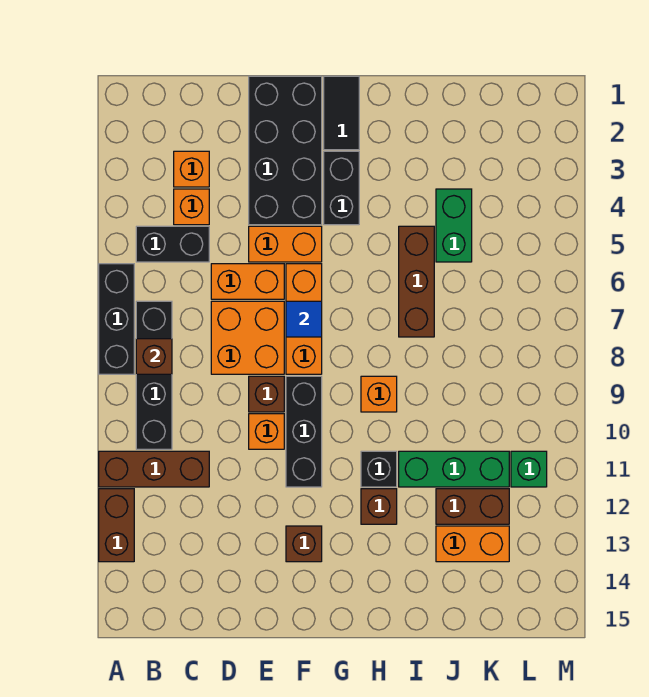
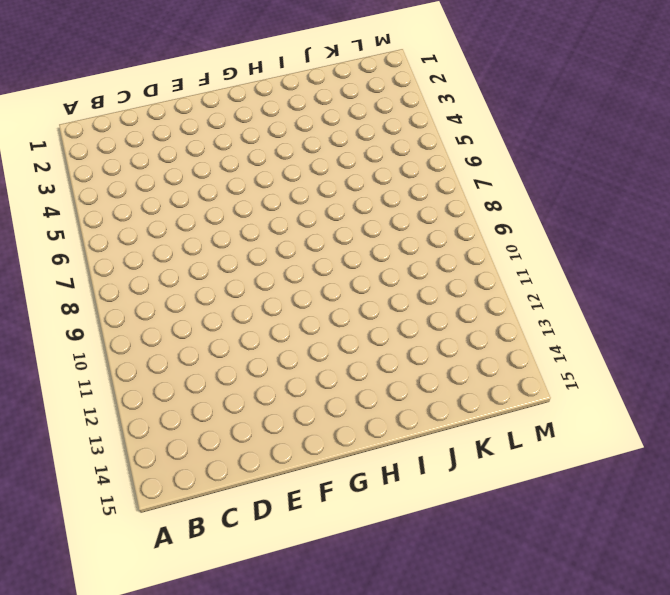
none -> black 1x3 brick [99,264,134,374]
none -> brown 1x3 brick [99,451,209,487]
none -> brown 1x2 brick [99,489,134,562]

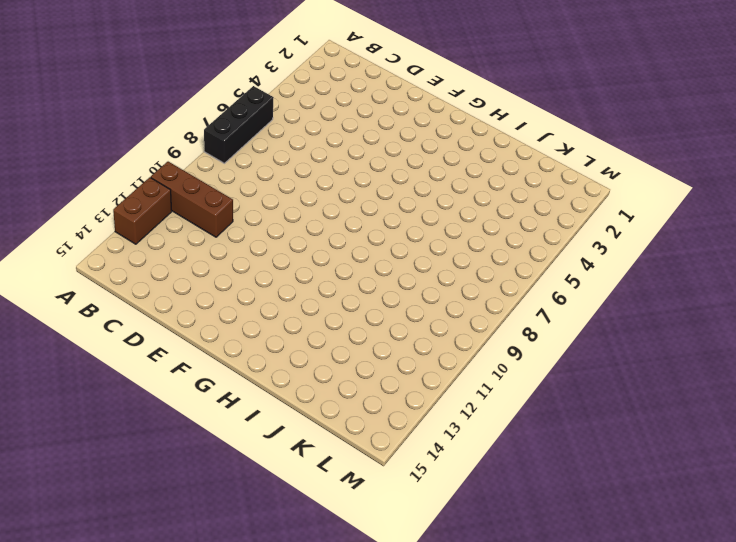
none -> black 1x2 brick [136,226,209,262]
none -> black 1x4 brick [136,301,172,449]
none -> orange 1x1 brick [174,151,209,187]

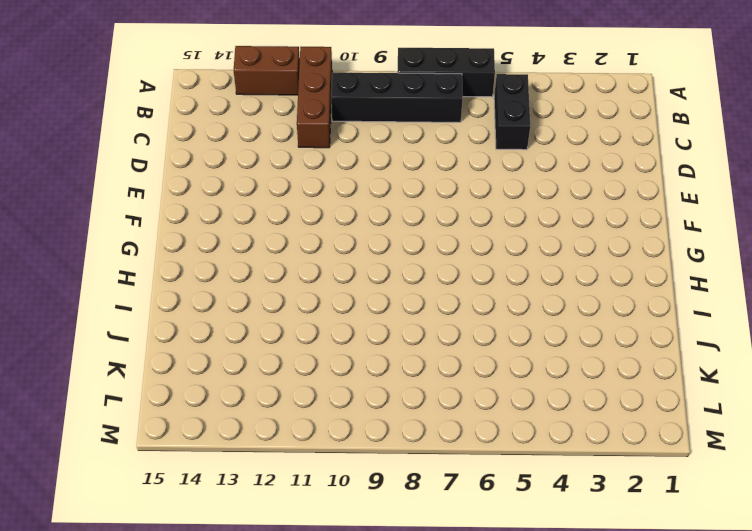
none -> orange 1x1 brick [174,151,209,187]
none -> orange 1x1 brick [174,189,209,225]
none -> orange 1x2 brick [211,264,284,299]

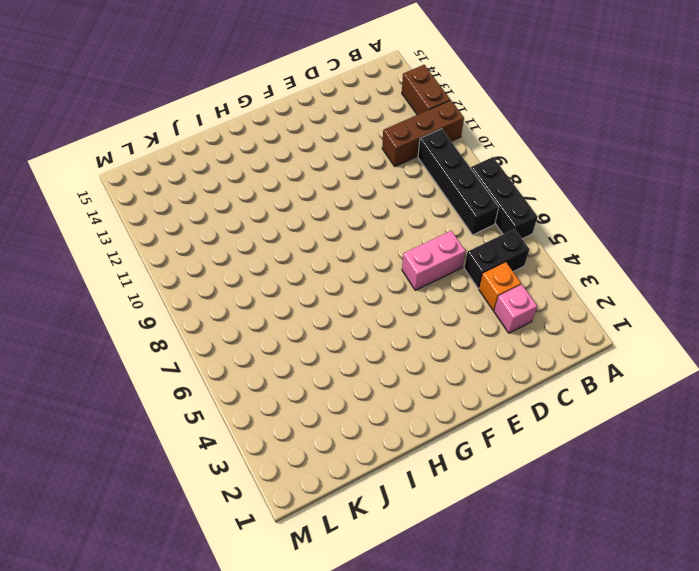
pink 1x1 brick [494,285,537,333] -> orange 1x1 brick [174,151,209,187]
pink 1x2 brick [402,231,466,290] -> orange 1x2 brick [211,264,284,299]
none -> orange 2x2 brick [211,301,284,374]
none -> black 2x4 brick [249,76,322,225]
none -> orange 1x2 brick [249,226,322,262]

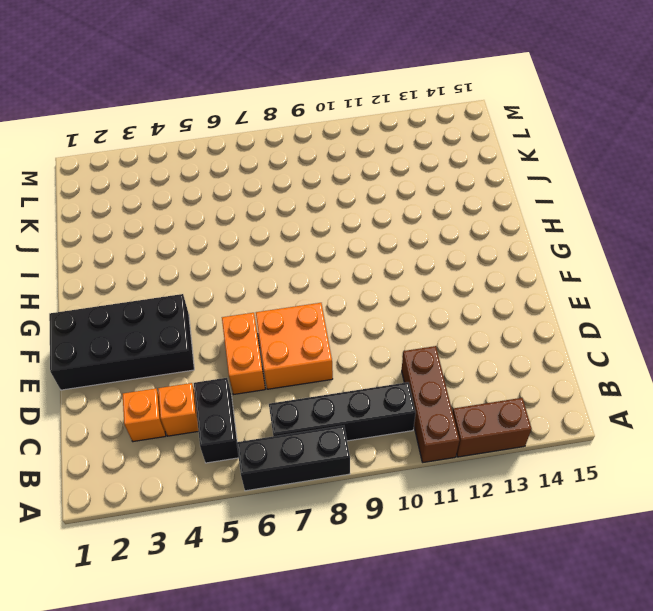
none -> orange 1x2 brick [249,226,322,262]
none -> brown 1x1 brick [249,376,284,412]
none -> orange 1x1 brick [249,414,284,449]

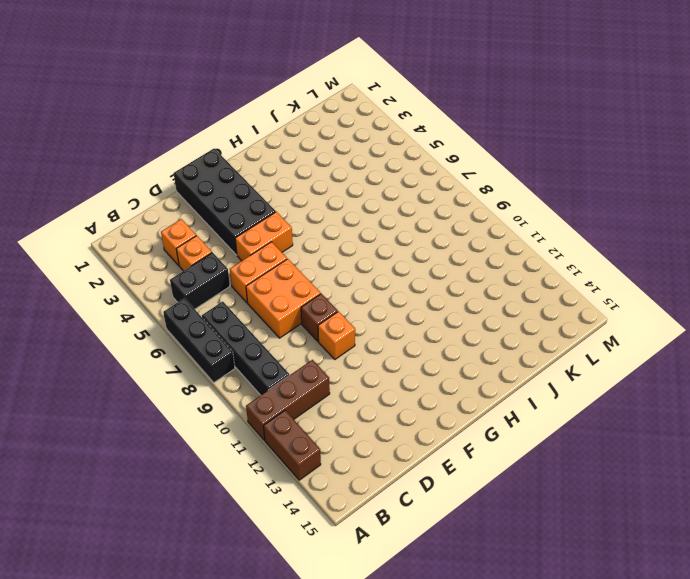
none -> orange 1x3 brick [286,264,322,374]
none -> black 1x3 brick [286,376,322,487]
none -> brown 1x1 brick [286,526,322,562]

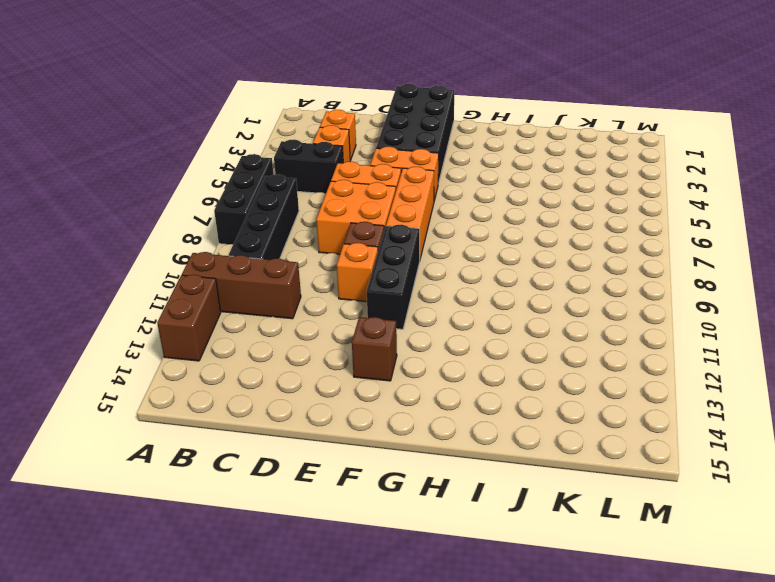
none -> black 1x2 tile [324,76,359,150]
none -> black 1x2 brick [324,151,359,225]
none -> orange 1x1 brick [361,376,397,412]

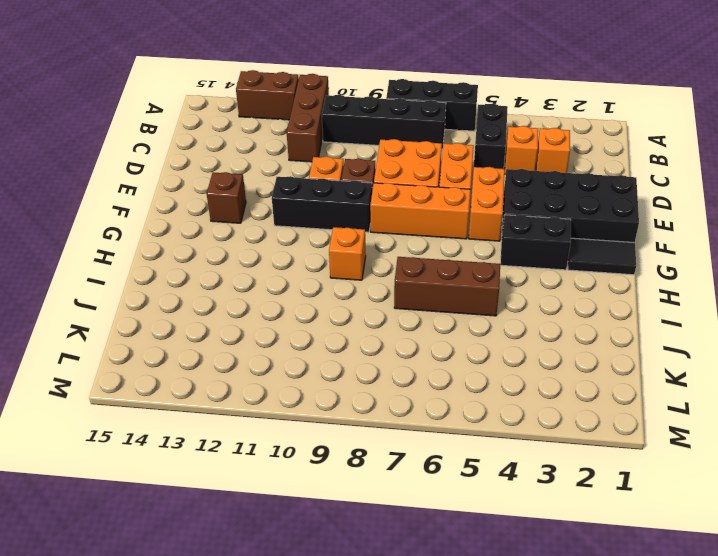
none -> black 1x1 brick [361,451,397,487]
none -> brown 1x1 brick [361,489,397,524]
none -> green 1x3 brick [399,451,509,487]

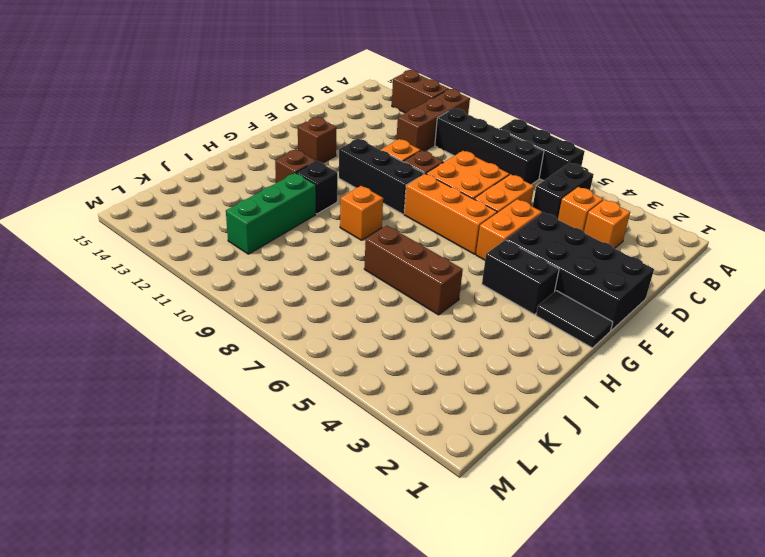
none -> green 1x2 brick [436,189,472,262]
none -> brown 1x2 brick [436,489,509,524]
none -> orange 1x2 brick [436,526,509,562]

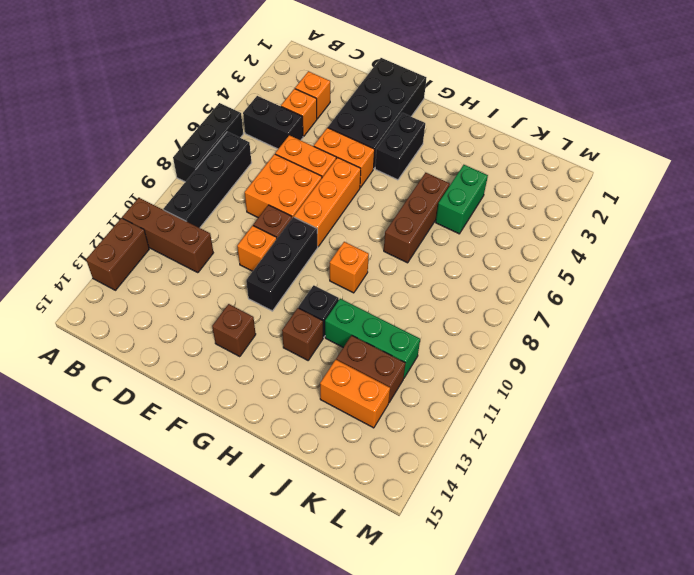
none -> black 1x2 tile [324,76,359,150]
none -> green 1x1 brick [511,451,547,487]
none -> brown 1x1 brick [136,339,172,374]

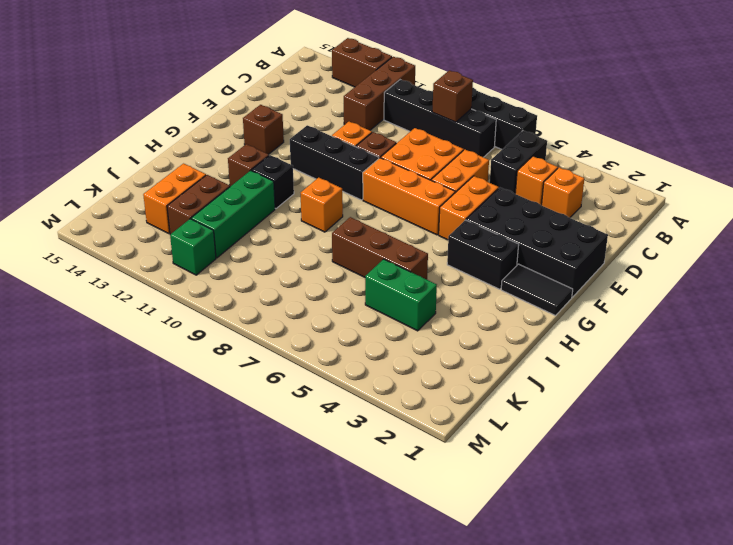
none -> blue 1x1 tile [286,301,322,337]

